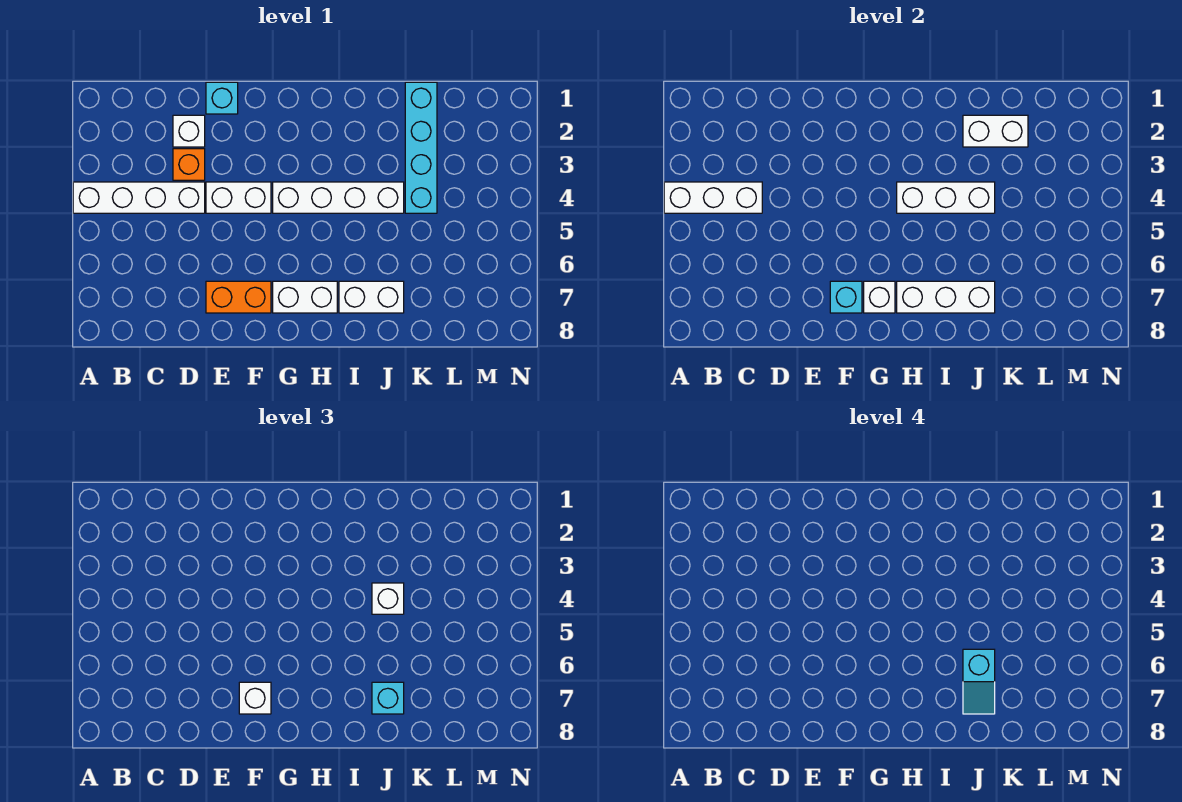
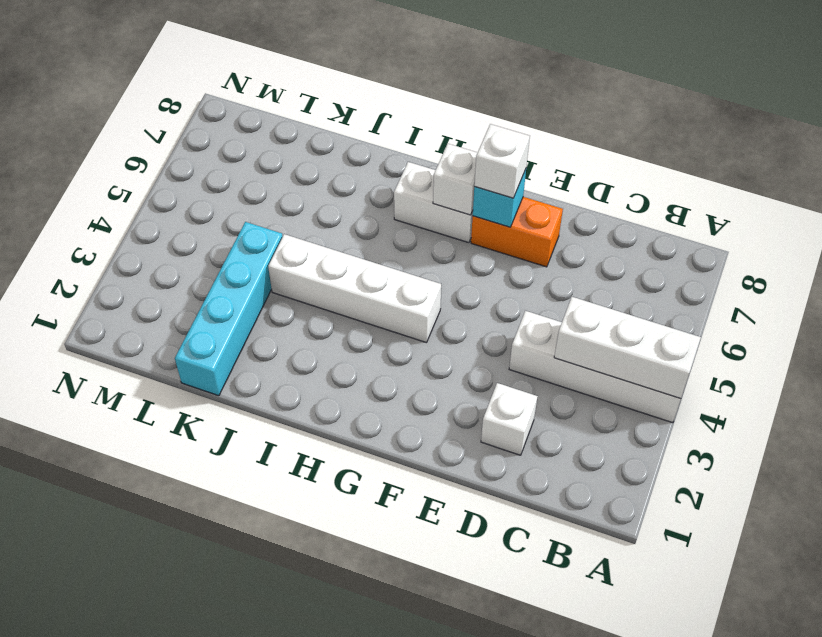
none -> orange 1x1 brick [173,149,205,180]
none -> cyan 1x1 brick [206,82,238,114]
none -> white 1x2 brick [206,182,271,213]

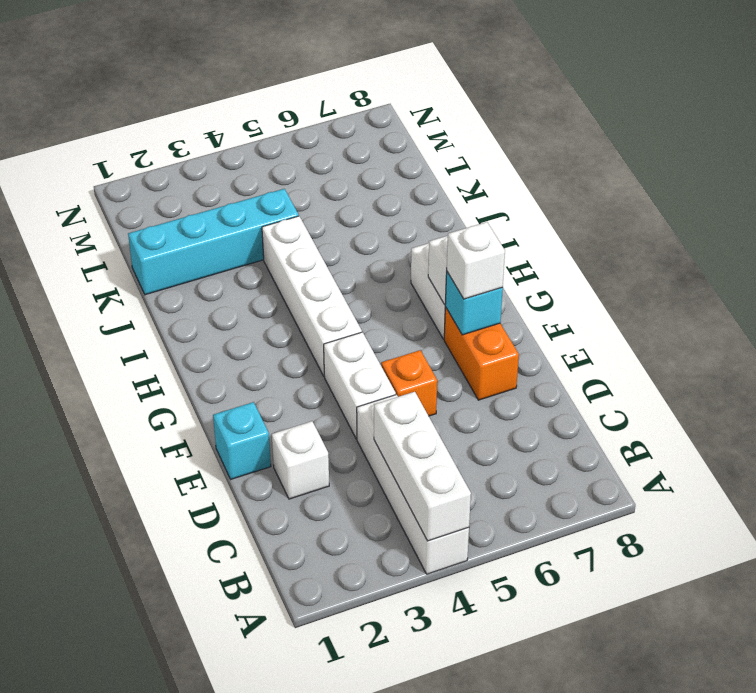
orange 1x1 brick [381,350,437,416] -> orange 1x1 brick moved to [173,149,205,180]
none -> white 1x2 brick [339,281,404,313]
none -> white 1x3 brick [897,182,995,213]
none -> white 1x3 brick [897,281,995,313]

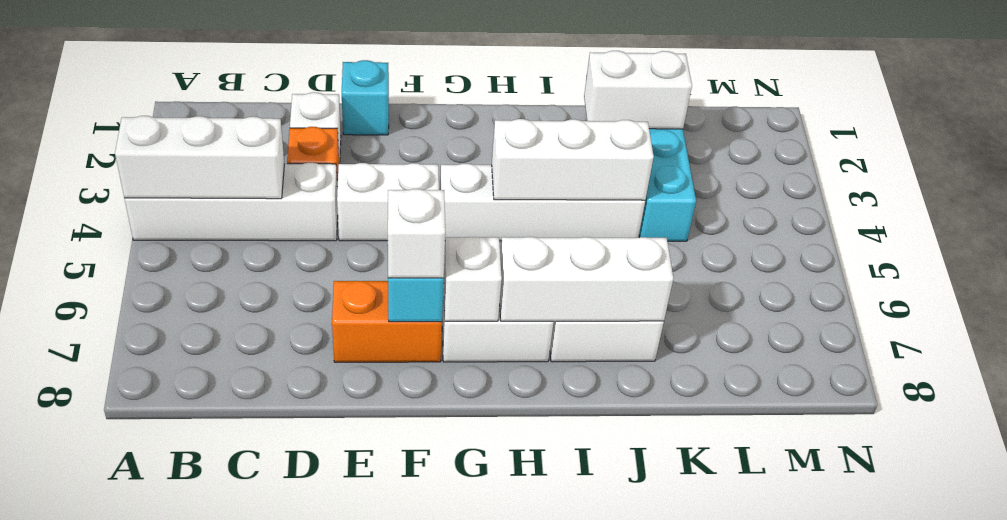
none -> white 1x1 brick [372,583,404,614]
none -> cyan 1x1 brick [372,682,404,714]
none -> cyan 1x2 slope [963,649,995,714]

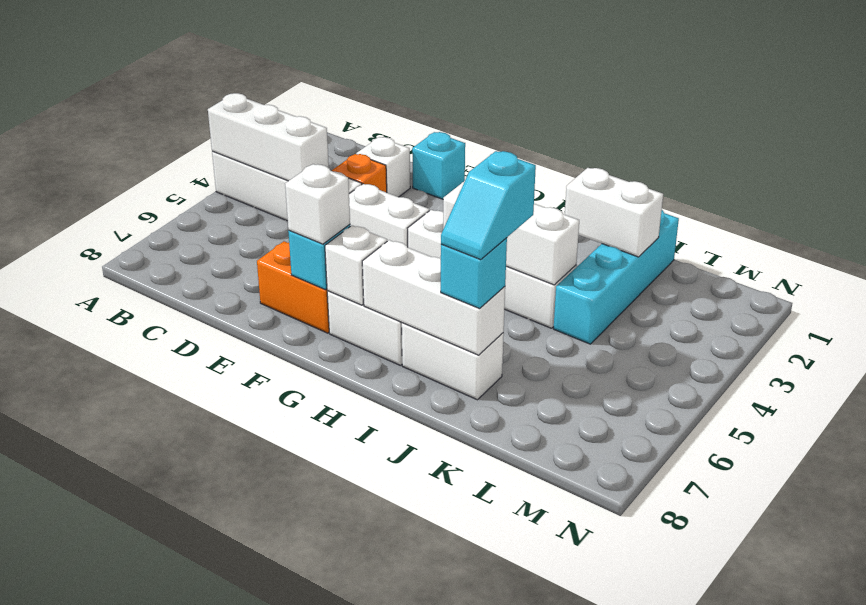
none -> white 1x1 brick [372,583,404,614]

